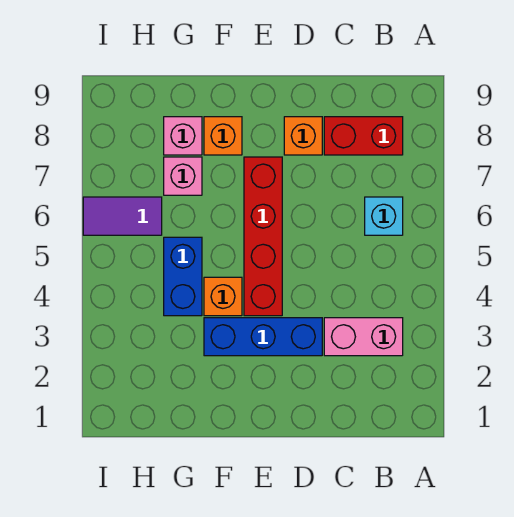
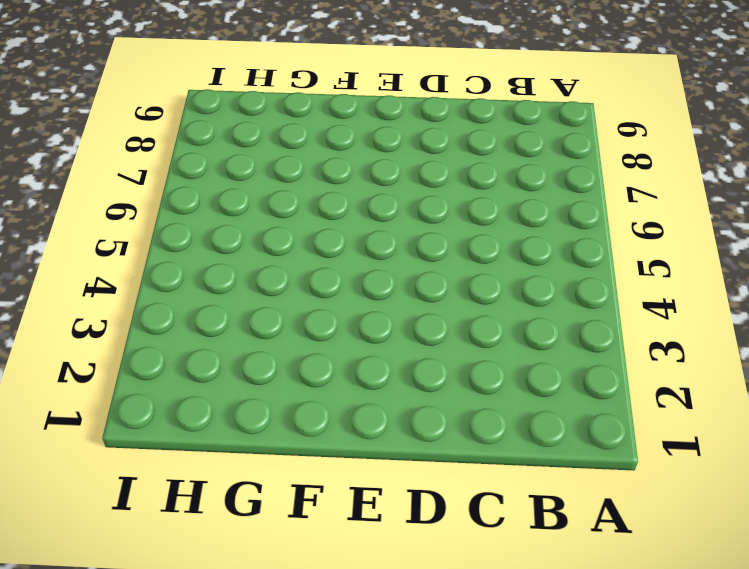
none -> pink 1x2 brick [324,318,403,356]
none -> cyan 1x1 brick [365,197,403,235]
none -> red 1x2 brick [324,117,403,155]

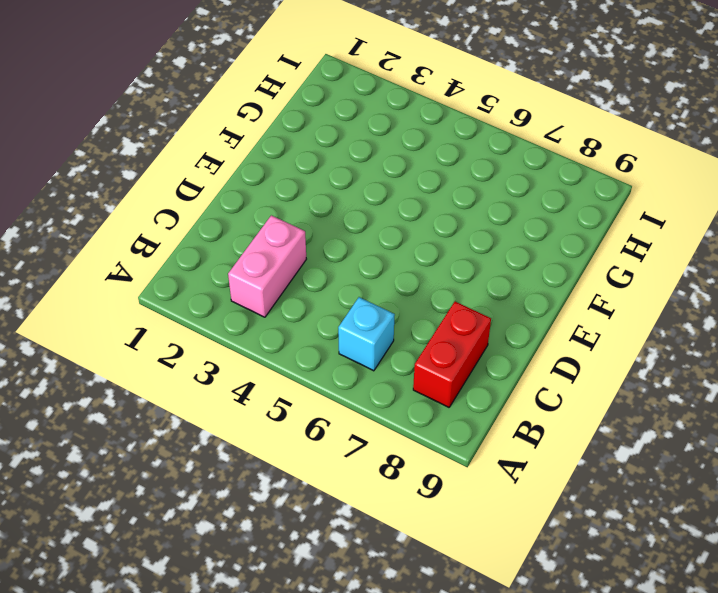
none -> blue 1x3 brick [204,318,322,356]
none -> orange 1x1 brick [284,117,322,155]
none -> red 1x4 brick [244,157,282,316]

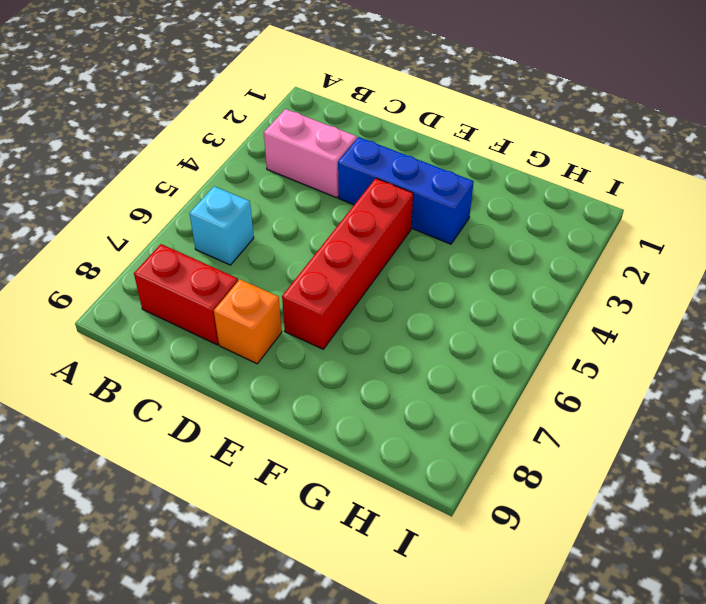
none -> orange 1x1 brick [204,277,242,316]
none -> orange 1x1 brick [204,117,242,155]
none -> blue 1x2 brick [164,237,202,316]

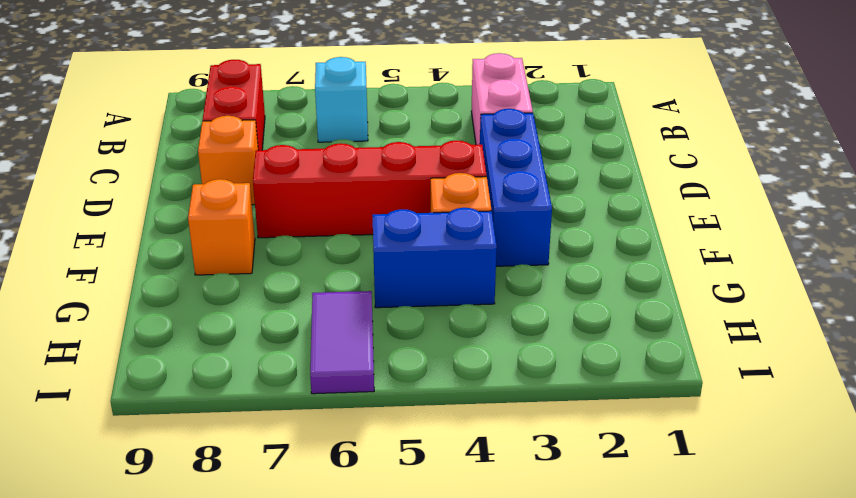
none -> pink 1x1 brick [164,157,202,195]
none -> pink 1x1 brick [164,117,202,155]

